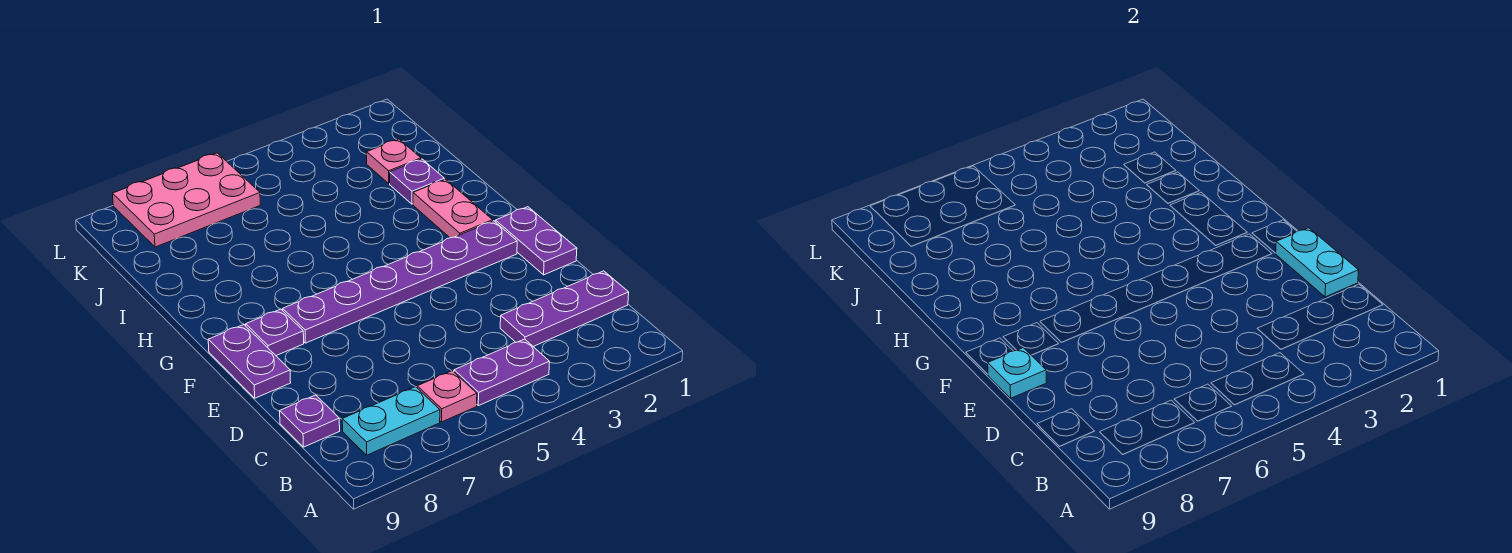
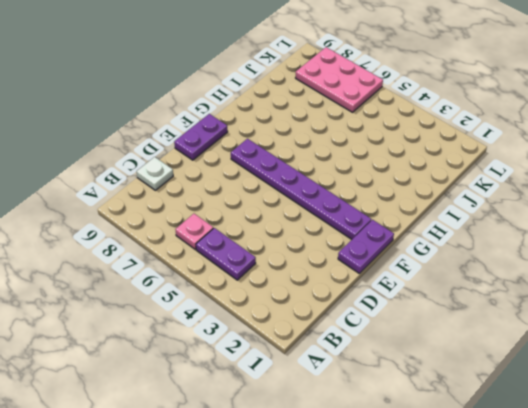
white 1x1 plate [137,157,173,190] -> purple 1x1 plate [280,395,340,447]
none -> cyan 1x2 plate [342,387,440,455]
none -> purple 1x3 plate [500,271,629,346]
none -> purple 1x1 plate [246,309,304,356]

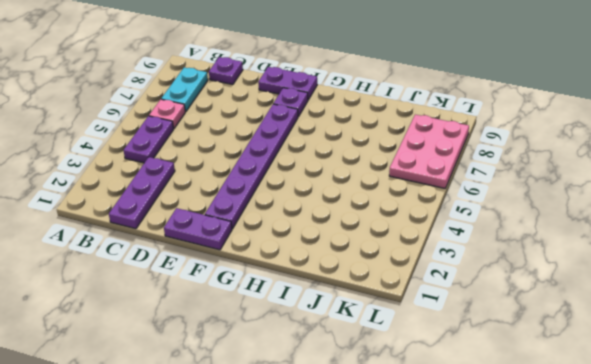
none -> pink 1x2 plate [413,179,493,238]
none -> purple 1x1 plate [390,159,444,204]
none -> pink 1x1 plate [367,139,421,183]

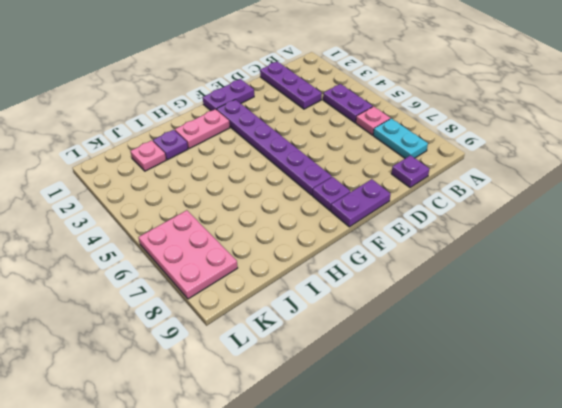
none -> cyan 1x2 plate [1276,228,1359,297]
none -> cyan 1x1 plate [988,348,1047,398]

